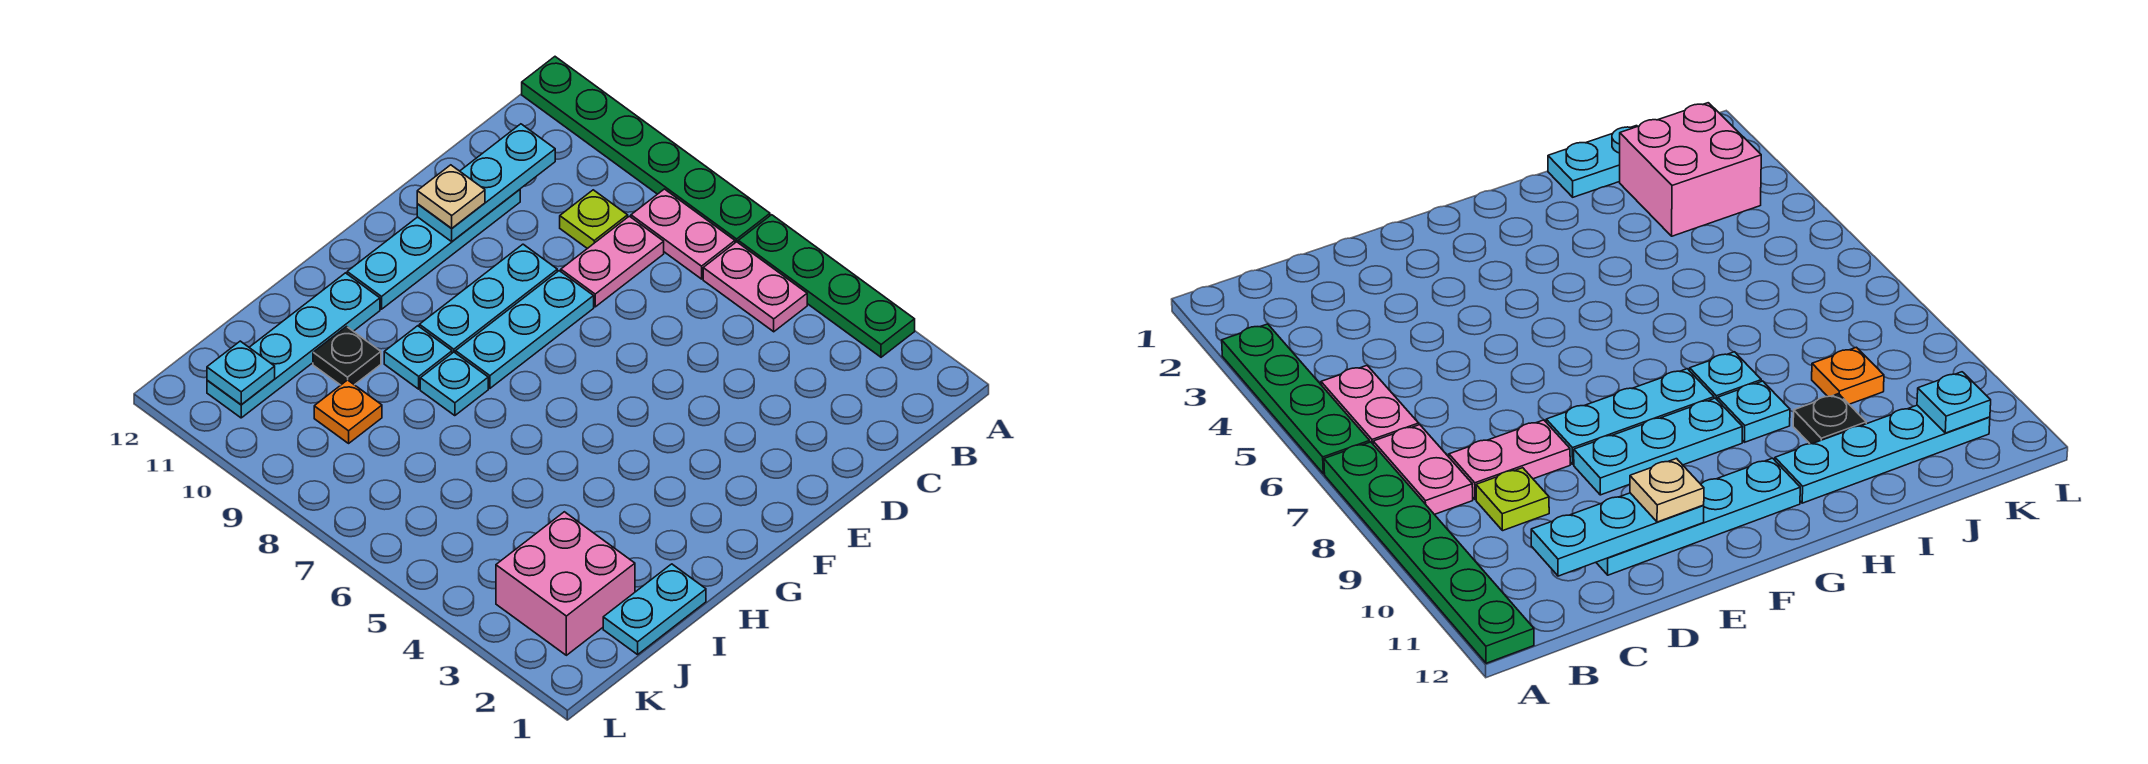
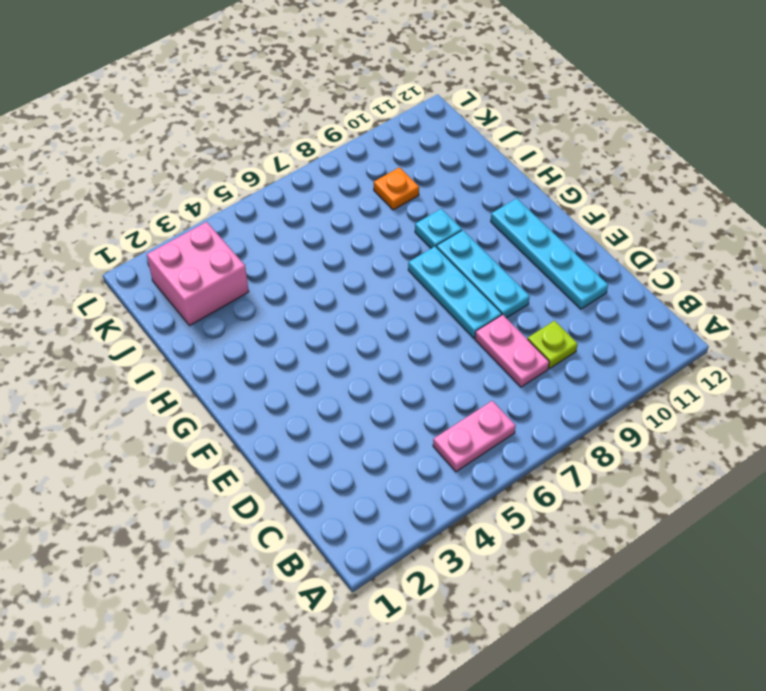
none -> green 1x4 plate [738,215,915,357]
none -> green 1x6 plate [522,57,770,243]
none -> pink 1x2 plate [631,189,735,279]

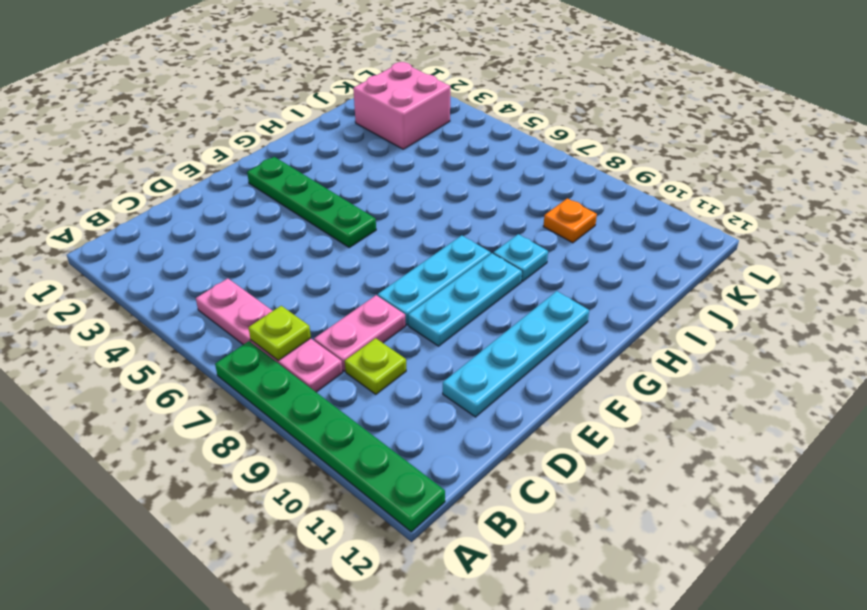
lime 1x1 plate [248,306,311,360] -> none
green 1x4 plate [247,157,376,247] -> green 1x4 plate moved to [738,215,915,357]
none -> cyan 1x1 plate [420,352,488,416]
none -> cyan 1x4 plate [207,273,380,418]
none -> cyan 1x2 plate [603,564,706,655]

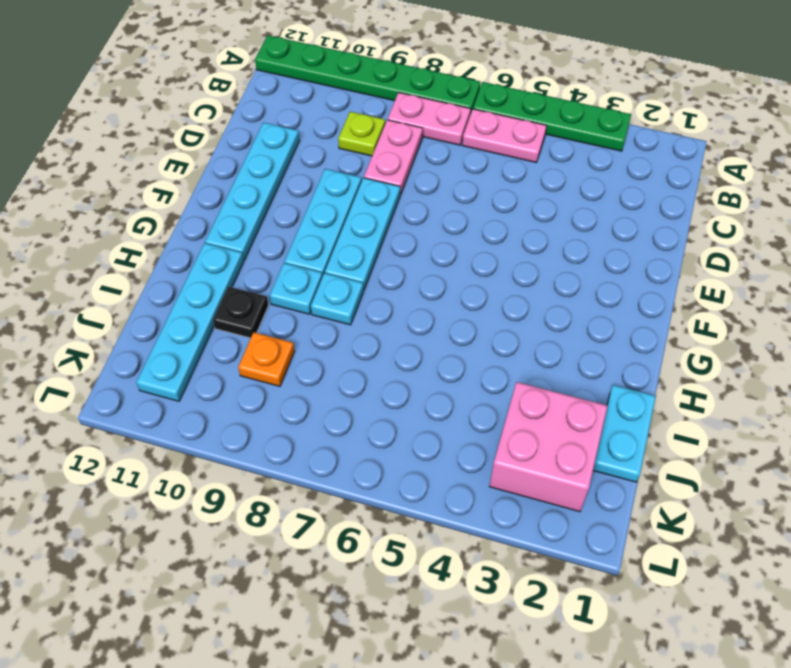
none -> cyan 1x3 plate [417,124,555,241]
none -> cyan 1x1 plate [207,341,275,405]
none -> tan 1x1 plate [417,165,485,228]

